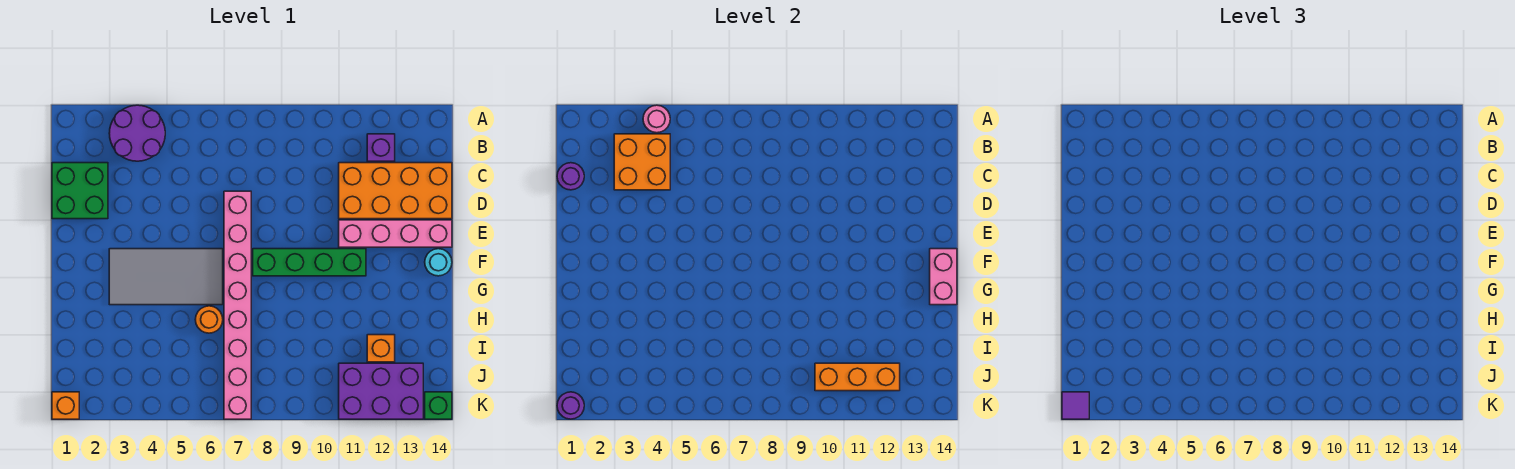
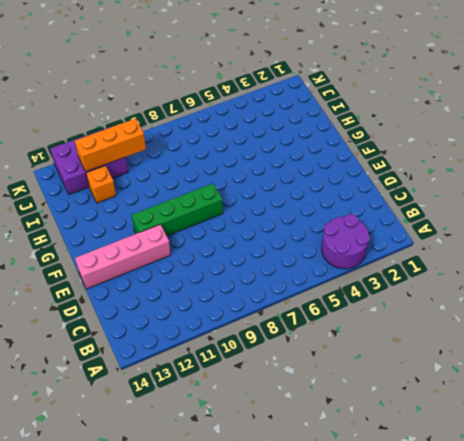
none -> purple 1x1 brick [367,134,395,161]
none -> green 2x2 brick [52,163,108,219]
none -> orange 2x4 brick [339,163,452,219]

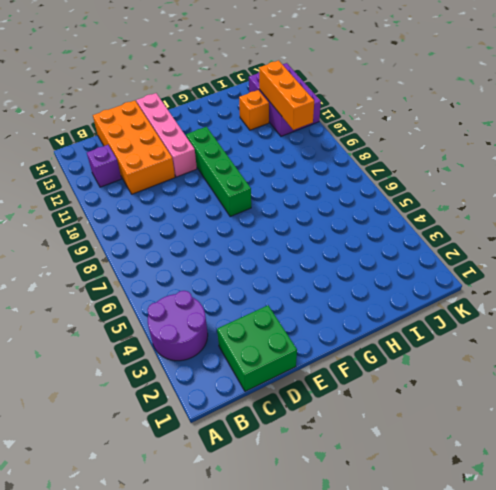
none -> pink 1x8 brick [224,191,251,419]
none -> grey 2x4 tile [109,249,223,305]
none -> cyan 1x1 round brick [425,249,452,276]

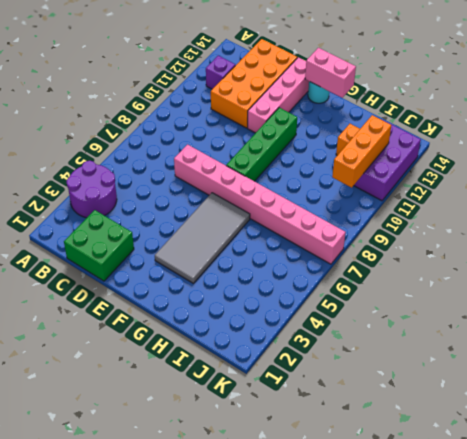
none -> orange 1x1 round brick [195,306,223,333]
none -> orange 1x1 brick [52,392,79,419]
none -> green 1x1 brick [425,392,452,419]

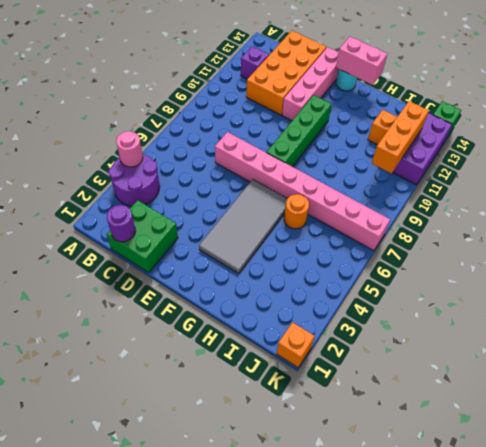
none -> orange 2x2 brick [614,134,670,190]
none -> purple 1x1 round brick [557,392,584,419]
none -> purple 1x1 tile [1062,392,1089,419]

